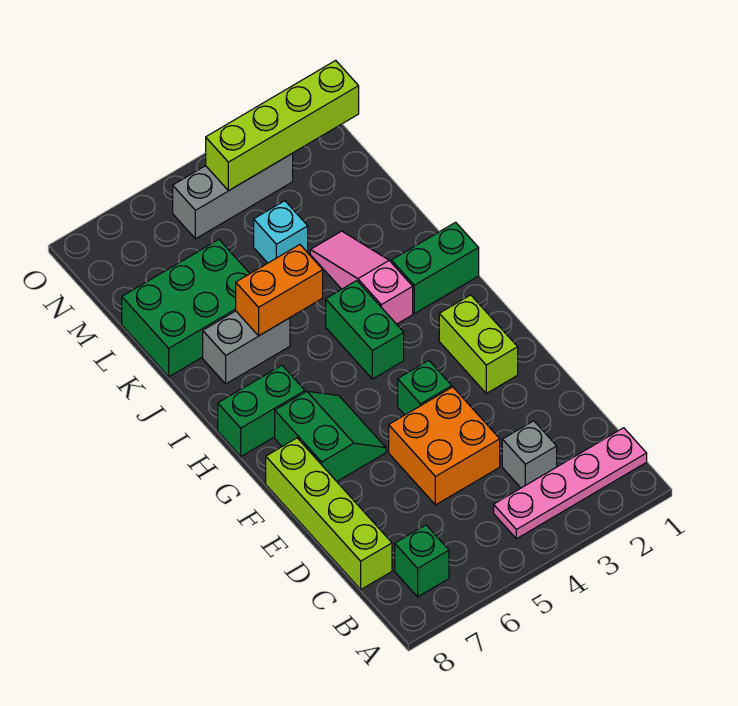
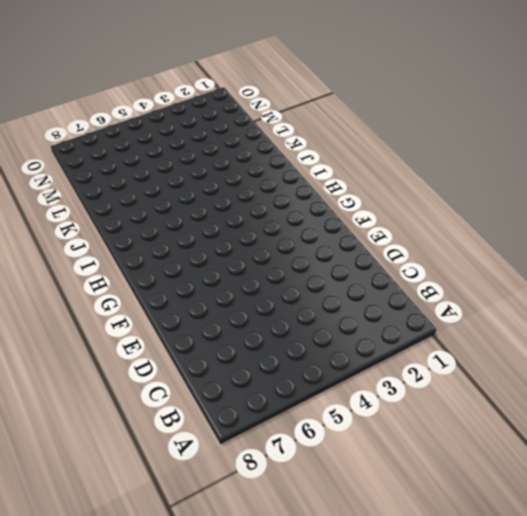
none -> pink 1x4 plate [494,428,647,539]
none -> green 1x1 brick [395,525,449,597]
none -> grey 1x1 brick [502,421,557,488]

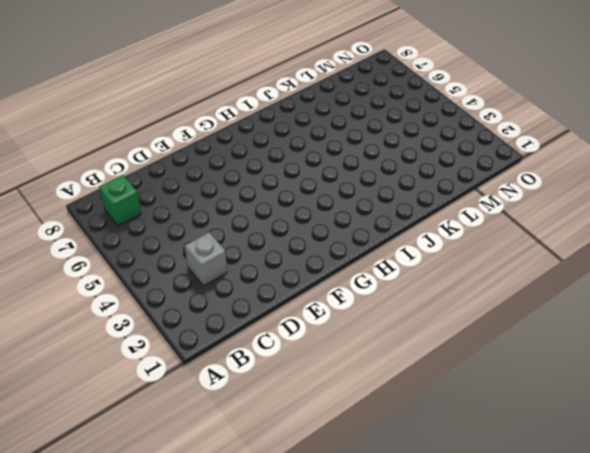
none -> pink 1x4 plate [494,428,647,539]
none -> lime 1x4 brick [266,438,392,589]
none -> orange 2x2 brick [389,387,500,505]

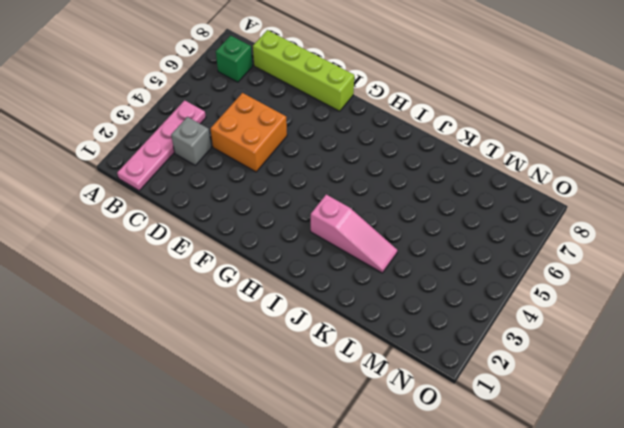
none -> lime 1x2 brick [439,295,518,393]
none -> green 1x1 brick [398,360,452,415]
none -> green 2x2 slope [275,391,386,481]

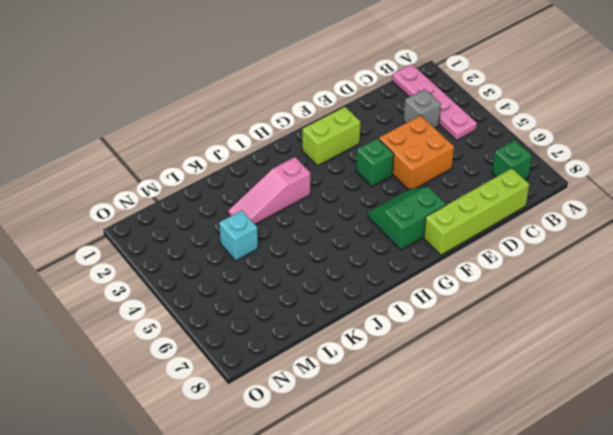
none -> green 1x2 brick [326,281,404,379]
none -> green 1x2 brick [218,365,305,456]
none -> green 1x2 brick [391,222,479,314]

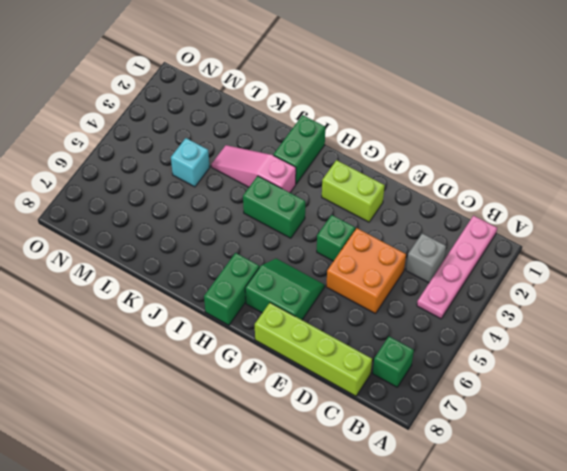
none -> grey 1x2 brick [203,311,290,384]
none -> green 2x3 brick [122,240,250,377]
none -> grey 1x3 brick [173,153,293,239]

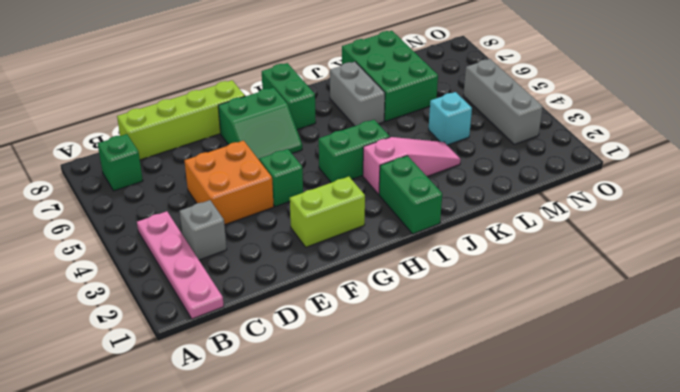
none -> orange 1x2 brick [236,245,323,336]
none -> lime 1x4 brick [206,60,359,191]

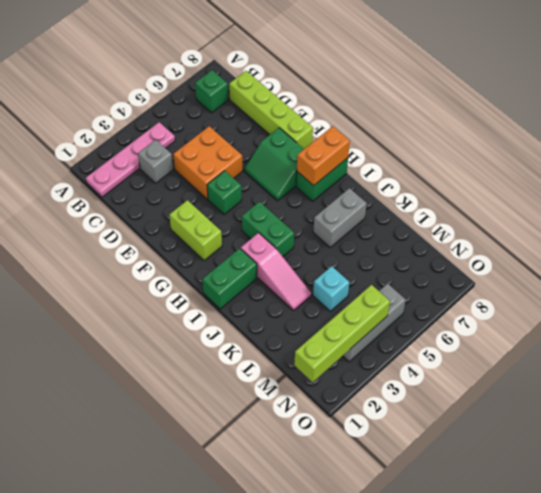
orange 1x2 brick [297,126,350,186] -> orange 1x2 brick moved to [236,245,323,336]
none -> green 2x3 brick [122,240,250,377]

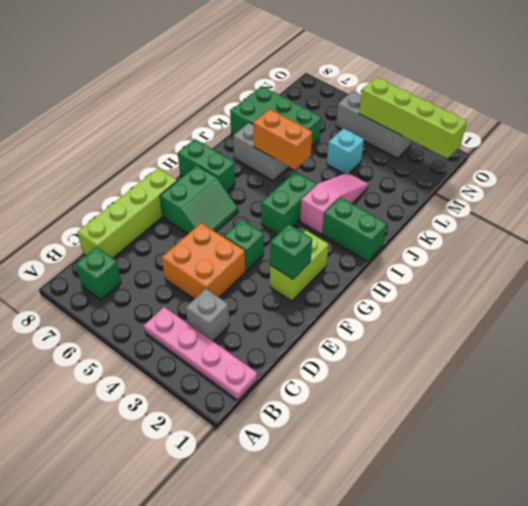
green 1x1 brick [270,224,312,279] -> none

